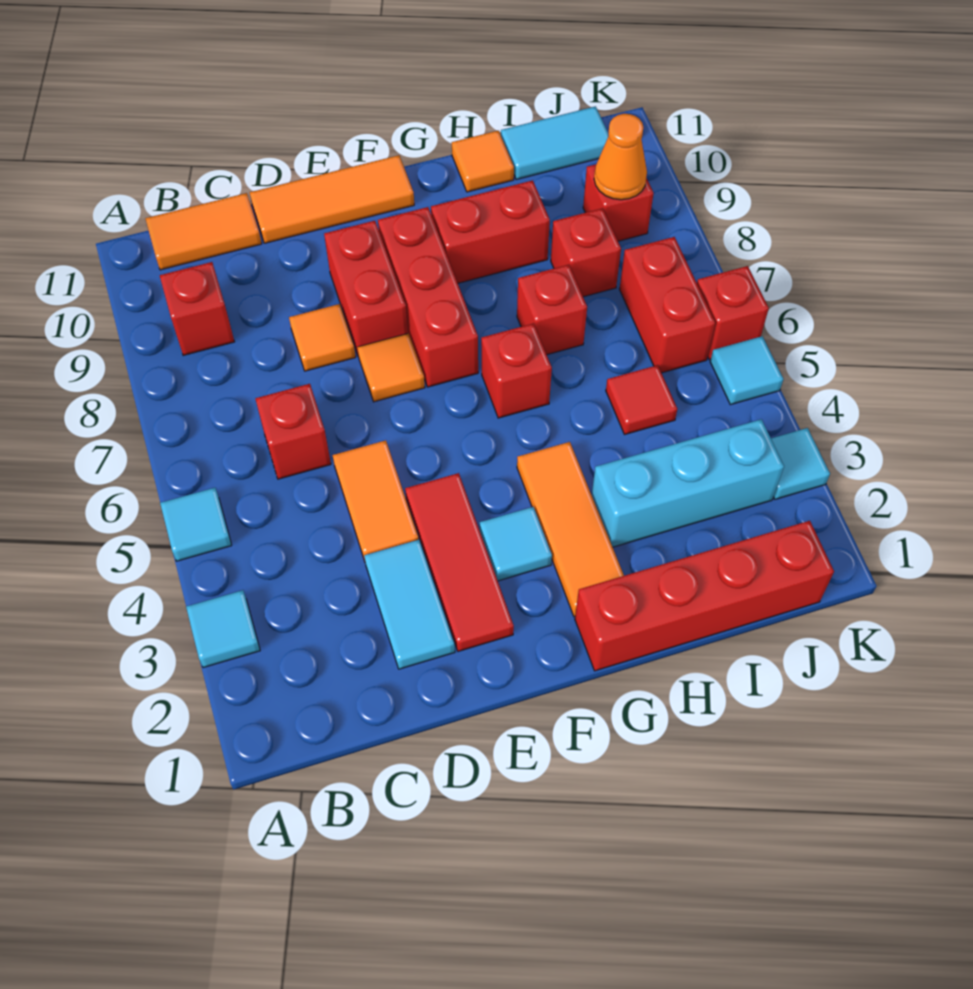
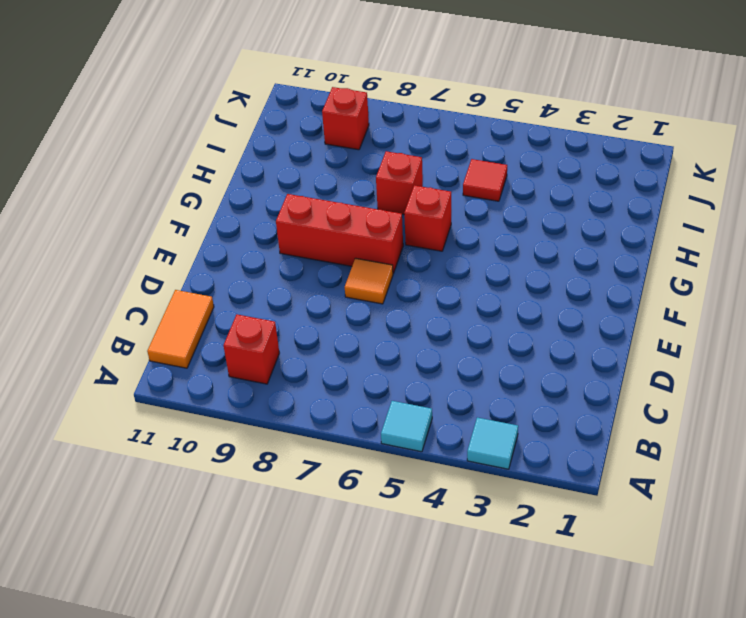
none -> red 1x1 brick [255,384,331,479]
none -> cyan 1x2 tile [364,540,455,669]
none -> orange 1x2 tile [333,440,419,561]
none -> orange 1x1 tile [289,304,356,371]

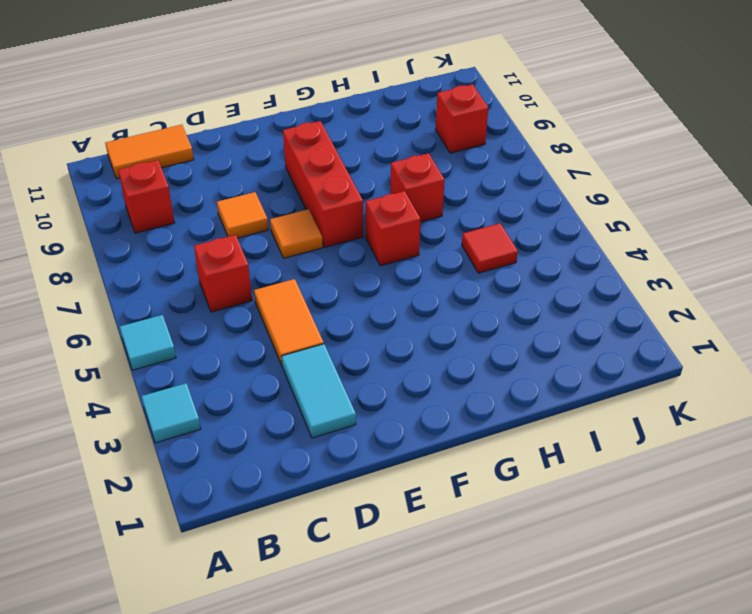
none -> orange 1x3 tile [250,155,414,243]
none -> red 1x3 tile [405,473,514,651]
none -> red 1x2 brick [324,221,408,357]
none -> cyan 1x1 tile [480,507,552,581]

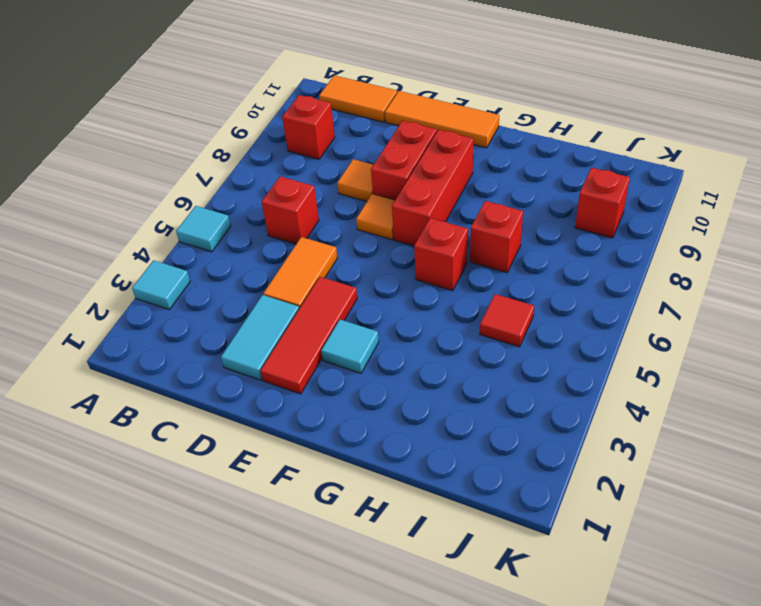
none -> red 1x4 brick [575,521,834,671]
none -> orange 1x3 tile [517,442,624,617]
none -> red 1x2 brick [431,180,550,283]
none -> cyan 1x3 brick [592,419,784,547]

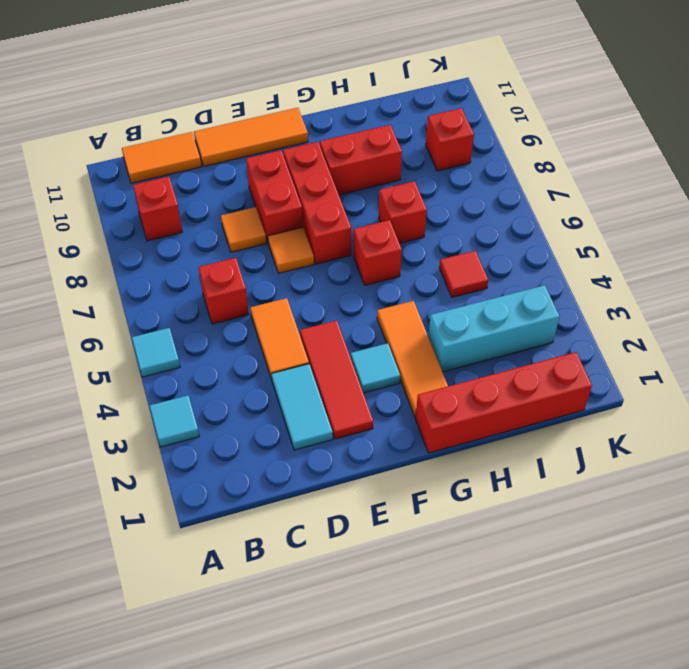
none -> orange 1x1 tile [452,131,514,192]
none -> red 1x1 brick [551,208,621,297]
none -> cyan 1x2 tile [501,106,609,180]
none -> red 1x2 brick [620,237,715,373]

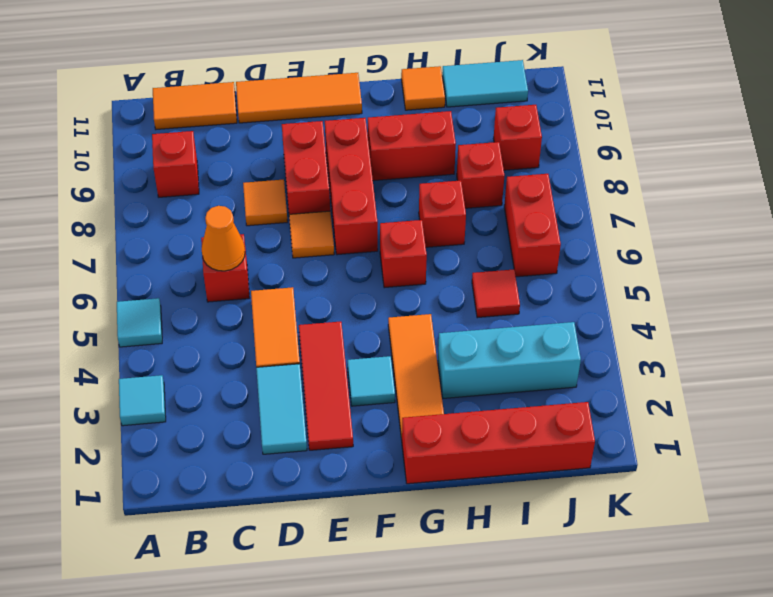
orange 1x1 cone [202,206,245,271] -> orange 1x1 cone moved to [594,114,647,200]
none -> cyan 1x1 tile [771,428,830,499]
none -> cyan 1x1 tile [710,336,783,405]
none -> red 1x1 brick [697,266,769,359]

